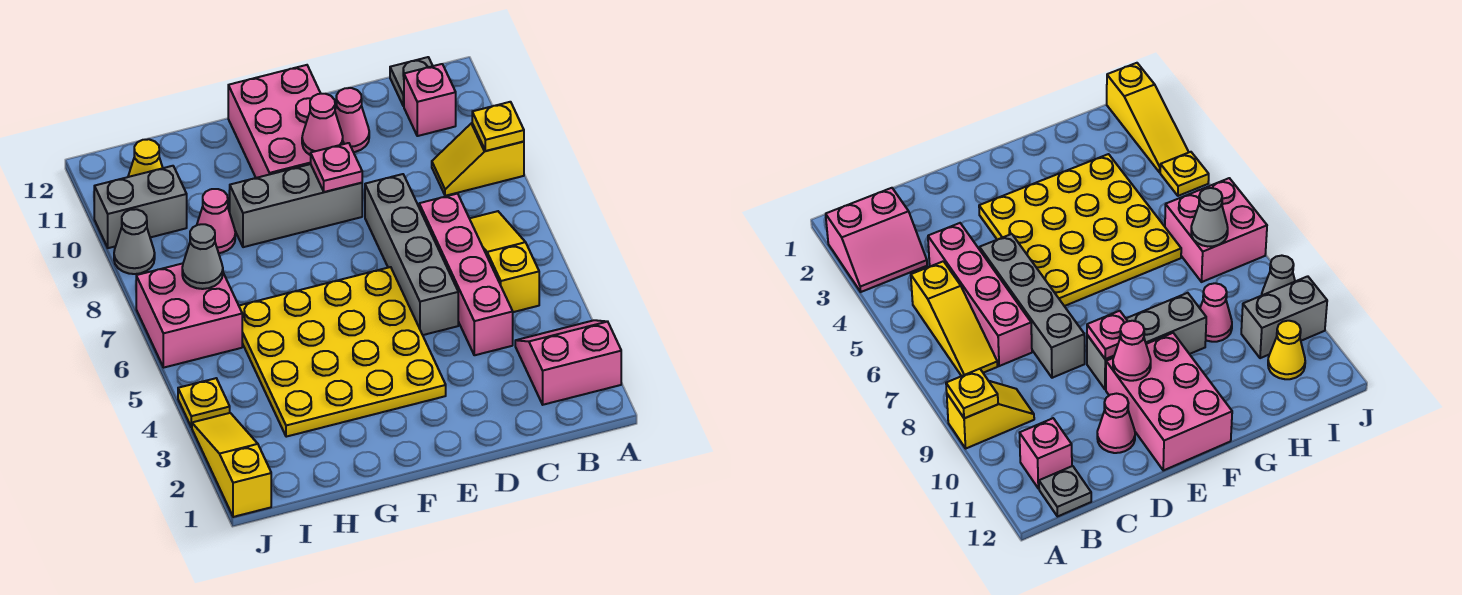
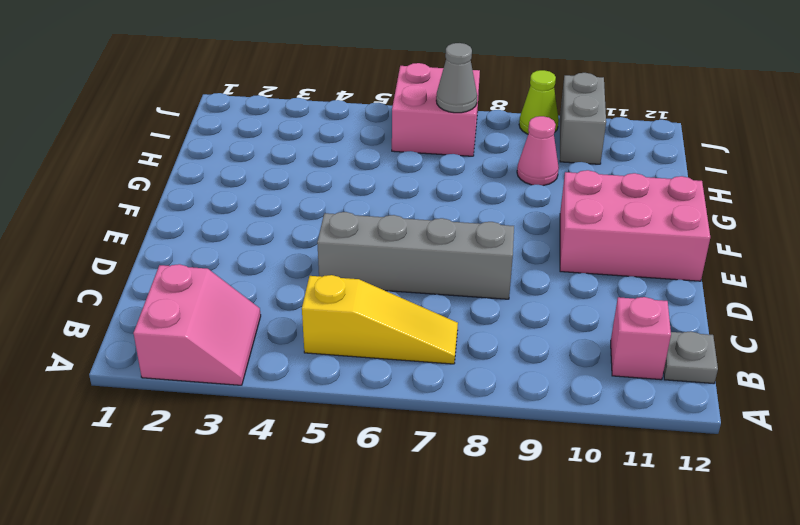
lime 1x1 cone [519,70,559,134] -> grey 1x1 cone [114,209,155,274]
none -> yellow 1x2 slope [432,123,524,196]
none -> pink 1x4 brick [419,194,513,355]
none -> pink 1x1 cone [335,88,369,152]

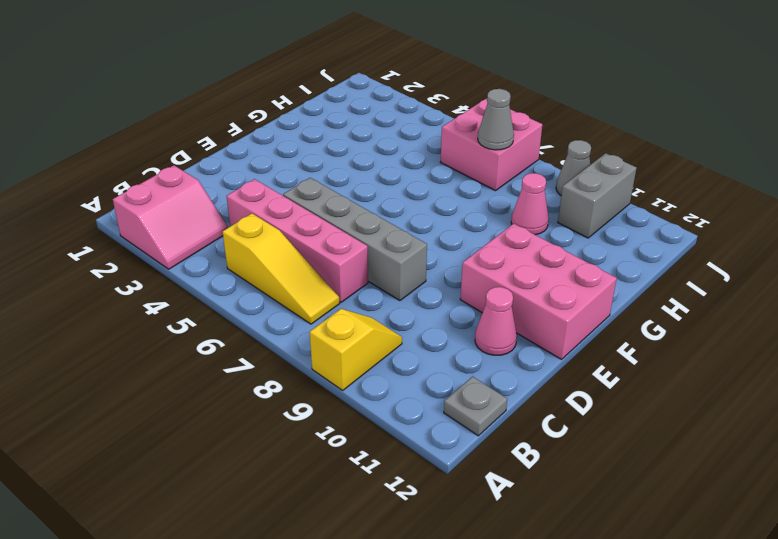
none -> pink 1x1 brick [404,64,456,136]
none -> yellow 4x4 plate [239,267,446,437]
none -> grey 1x3 brick [230,164,362,247]

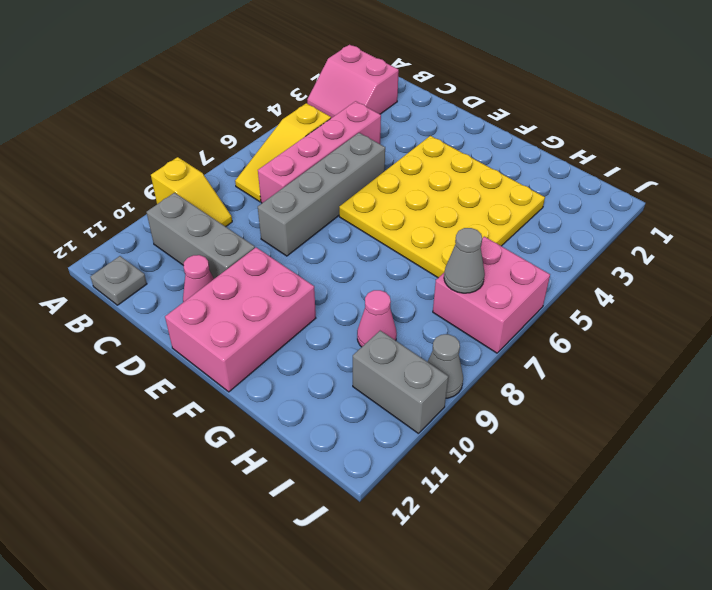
grey 1x3 brick [146,193,255,279] -> grey 1x3 brick moved to [230,164,362,247]
none -> pink 1x1 brick [404,64,456,136]
none -> yellow 1x1 cone [128,139,163,177]
none -> yellow 1x3 slope [192,413,271,517]

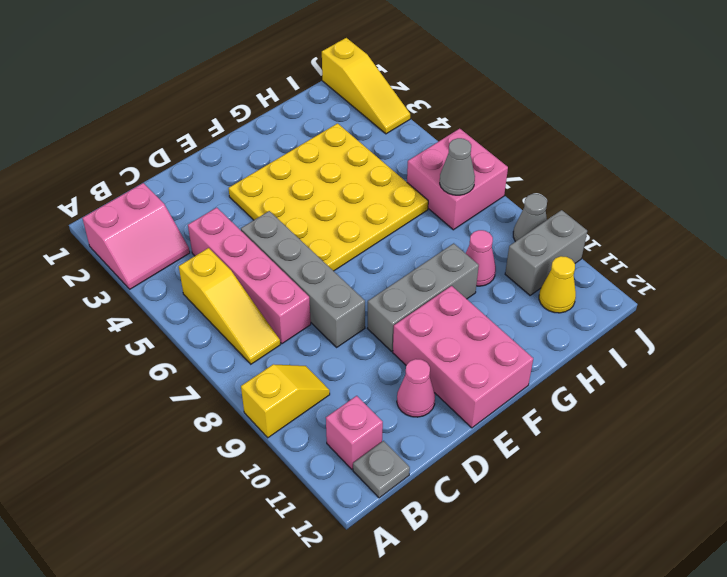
none -> yellow 1x1 plate [178,378,230,427]
none -> yellow 1x1 plate [472,102,524,151]
none -> pink 1x1 plate [311,143,362,192]

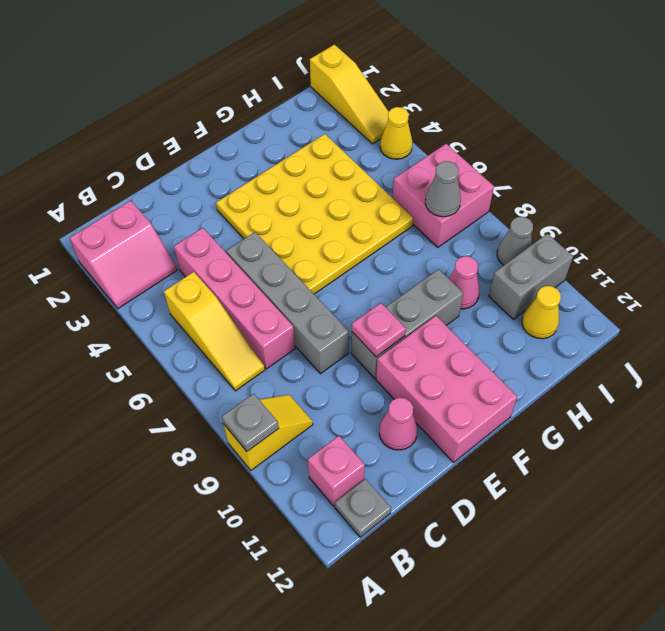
grey 1x1 plate [222,394,279,452] -> yellow 1x1 plate [472,102,524,151]
yellow 1x1 cone [380,107,412,159] -> yellow 1x1 plate [178,378,230,427]
none -> pink 1x1 cone [302,94,343,155]

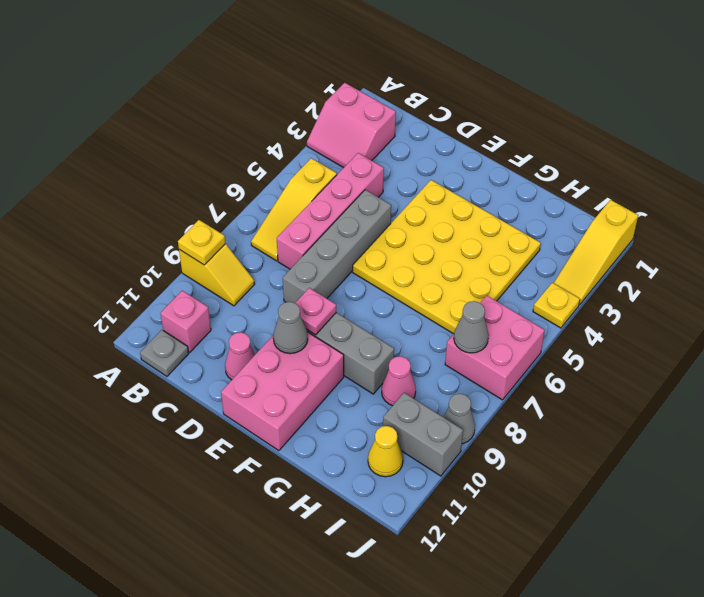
grey 1x1 cone [273,302,308,354] -> pink 1x1 cone [302,94,343,155]

